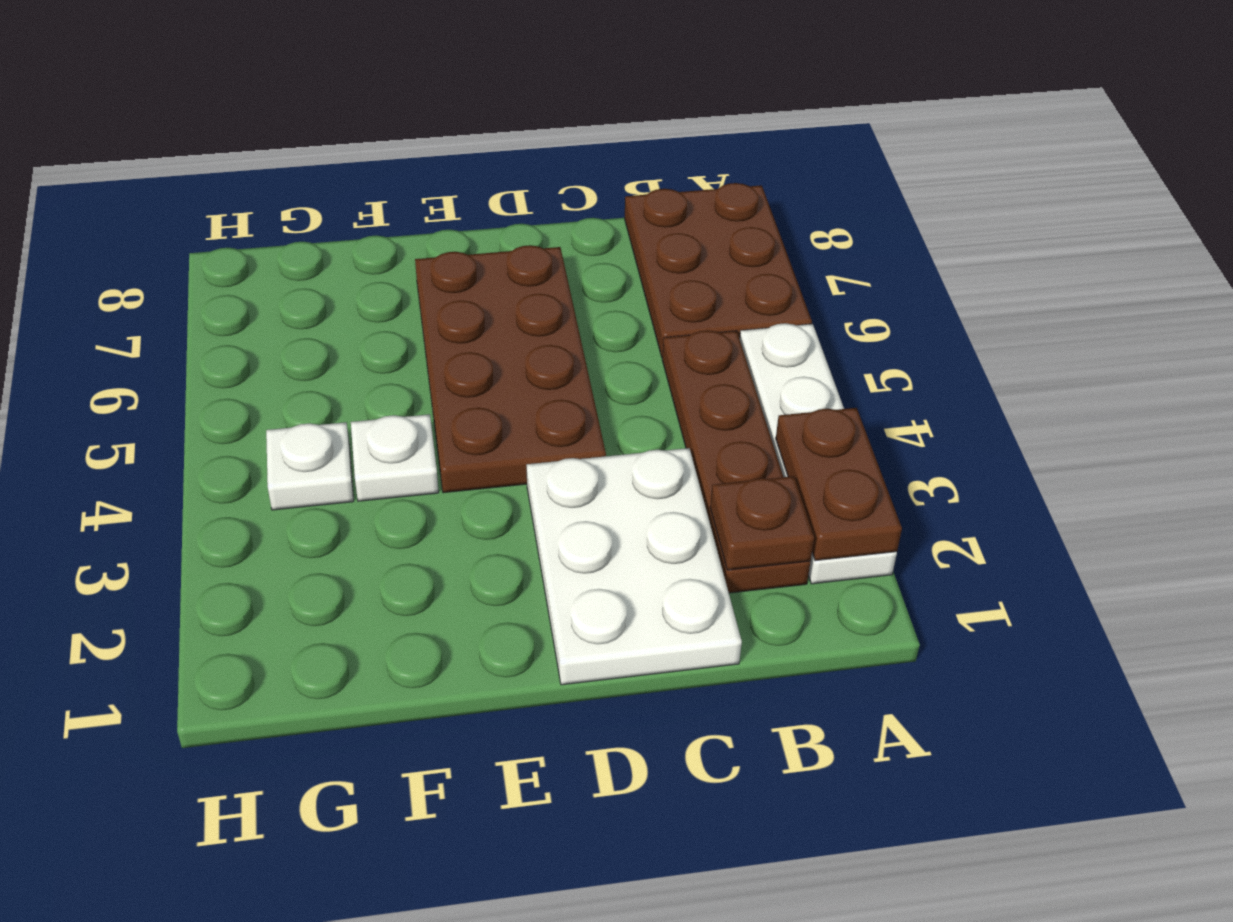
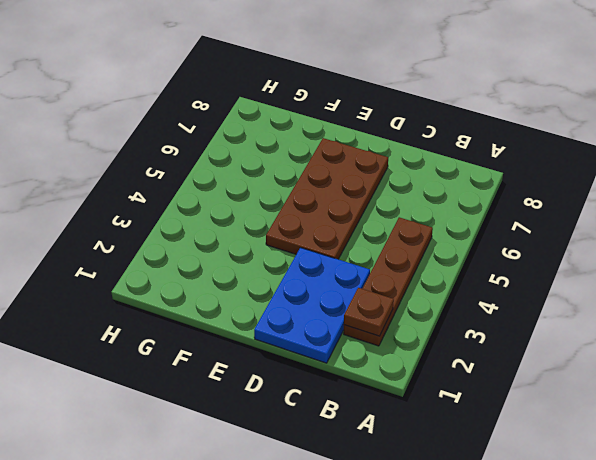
blue 2x3 plate [254,248,370,363] -> white 2x3 plate [527,448,742,685]
none -> white 1x4 plate [740,323,897,584]
none -> brown 2x3 plate [625,183,812,357]

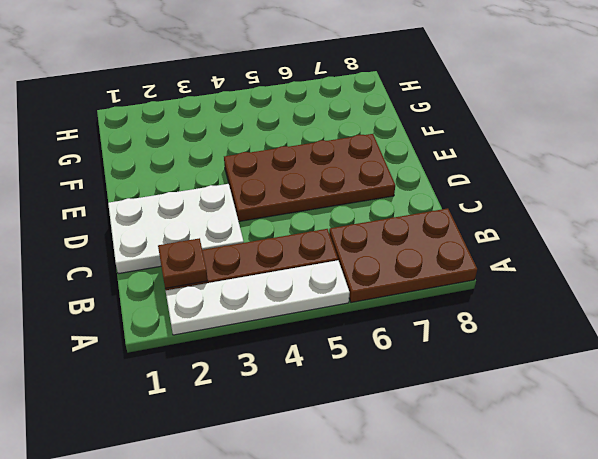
none -> white 1x1 plate [351,414,439,501]
none -> white 1x1 plate [266,422,354,510]

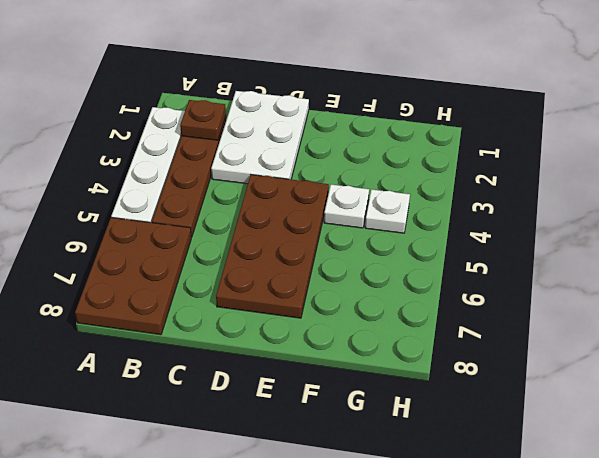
none -> brown 1x2 plate [776,408,902,561]

